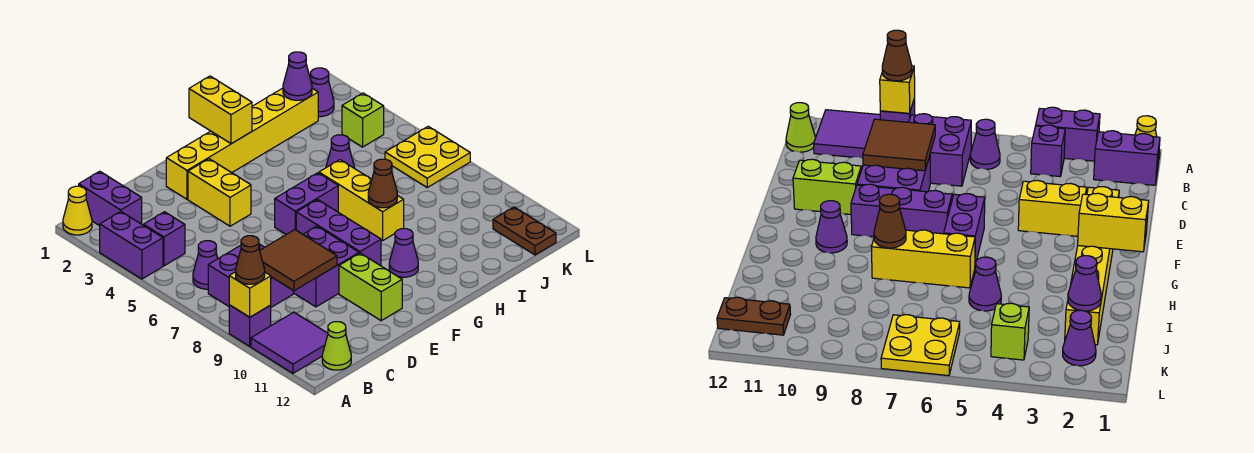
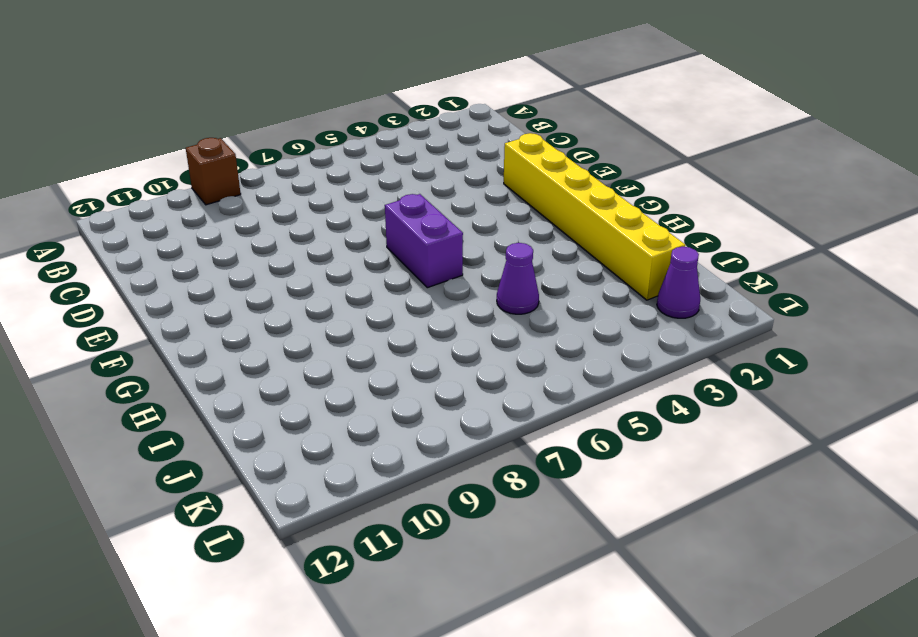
brown 1x1 brick [186,138,241,205] -> purple 1x1 brick [229,305,271,346]
none -> yellow 1x1 cone [63,186,92,235]
none -> purple 1x2 brick [100,212,163,279]
none -> purple 2x2 tile [251,312,328,373]

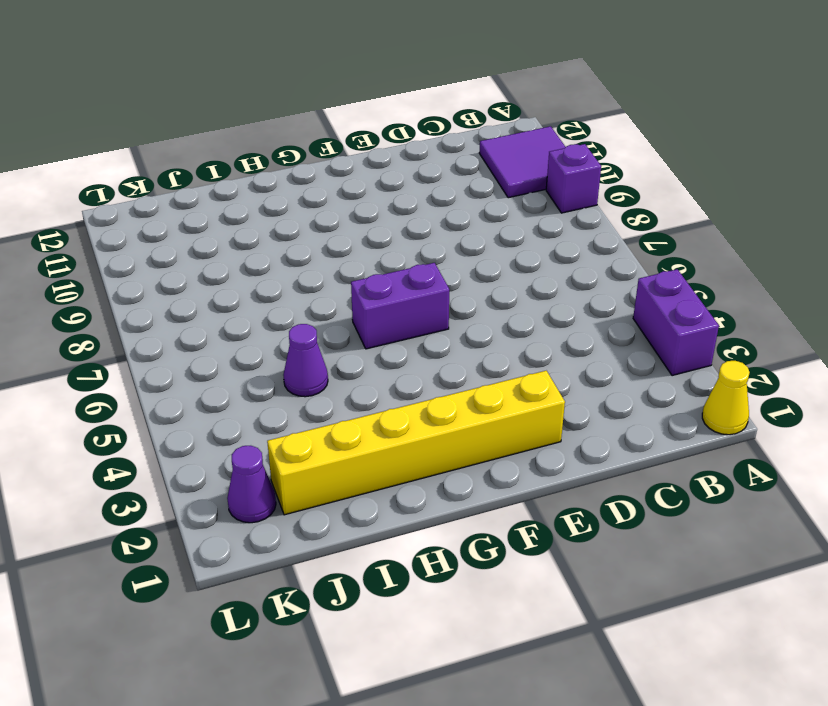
none -> purple 1x2 brick [79,171,142,226]
none -> purple 1x1 brick [143,212,185,266]
none -> purple 1x1 cone [193,241,218,289]

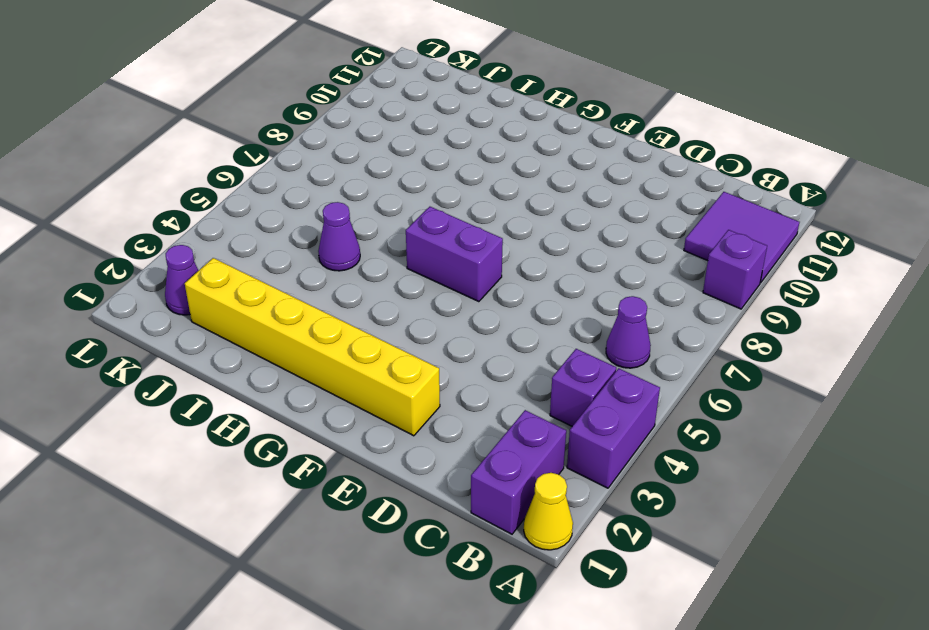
none -> purple 2x2 brick [208,244,293,307]
none -> lime 1x1 cone [322,322,351,370]
none -> purple 2x2 brick [293,226,359,307]

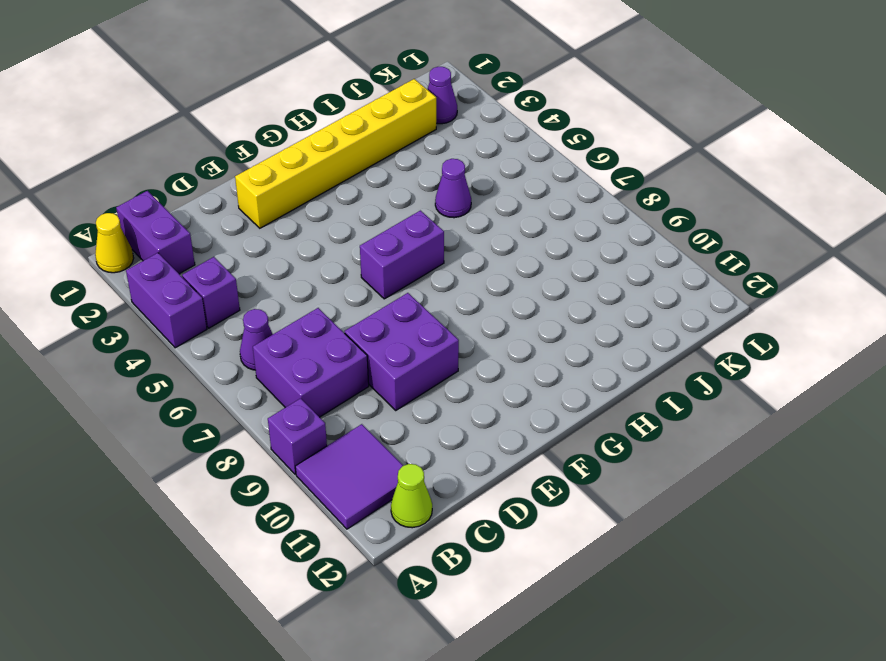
none -> yellow 1x2 brick [188,159,251,226]
none -> lime 1x2 brick [339,253,402,321]
none -> purple 1x3 brick [296,199,381,266]

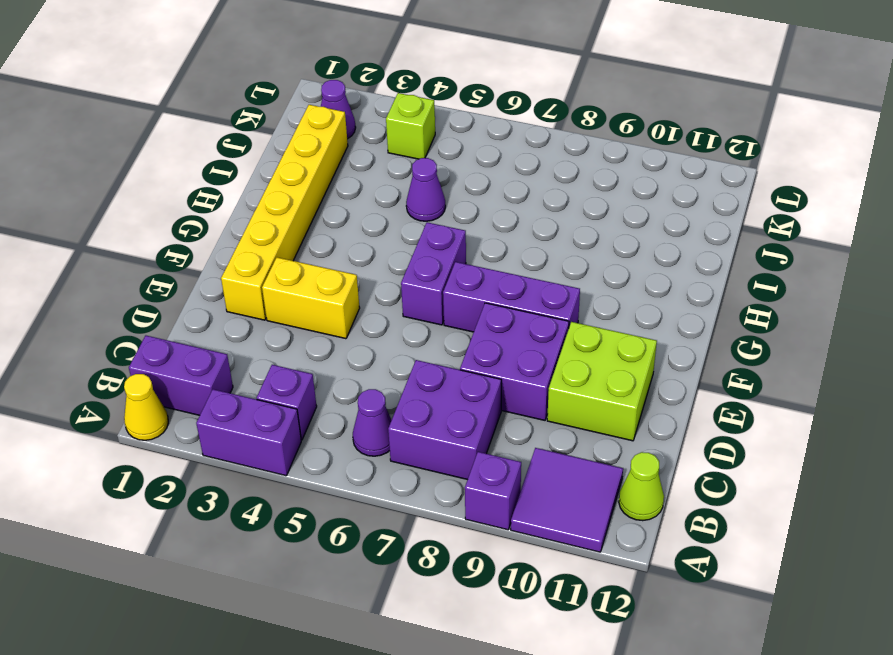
lime 2x2 brick [547,322,657,441] -> lime 1x2 brick [339,253,402,321]
none -> purple 1x1 cone [389,229,418,277]
none -> yellow 1x3 brick [319,160,404,241]
none -> yellow 2x2 plate [385,126,470,187]

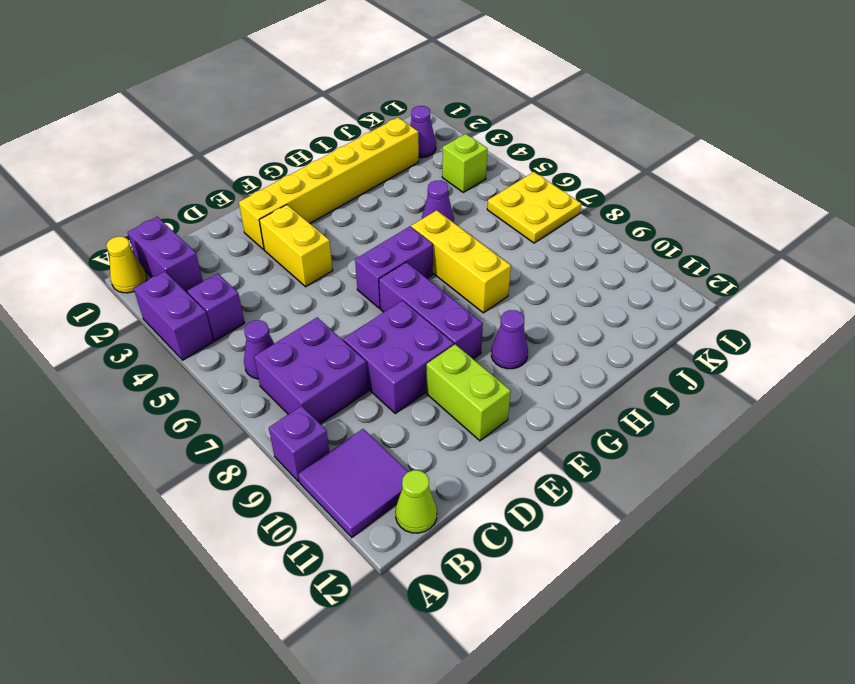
none -> brown 1x2 plate [493,207,556,255]
none -> yellow 1x1 brick [229,272,271,317]
none -> brown 2x2 tile [260,230,337,291]

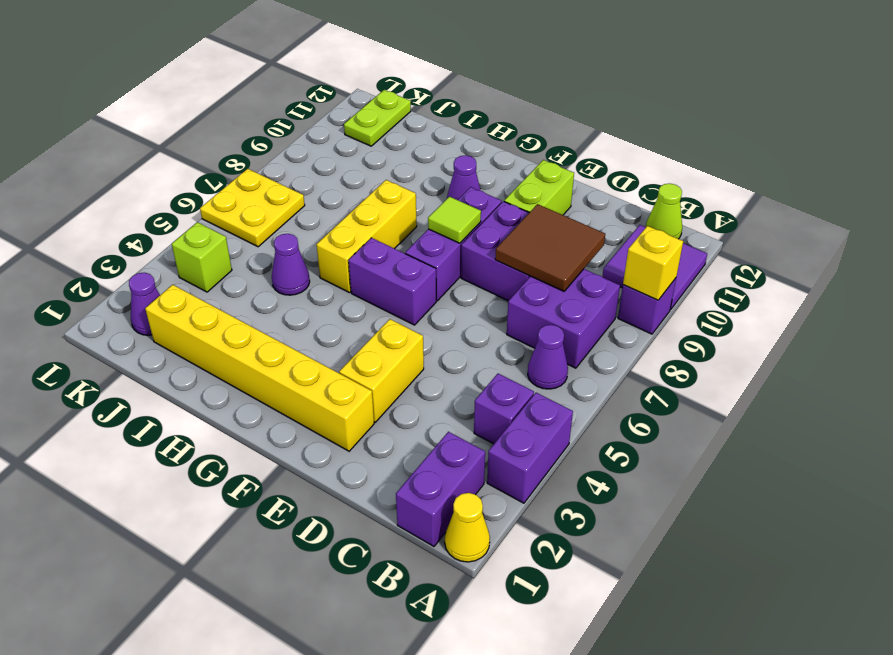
lime 1x1 tile [428,197,481,243] -> none
lime 1x2 plate [344,90,411,146] -> brown 1x2 plate [493,207,556,255]
none -> yellow 1x2 brick [189,76,252,144]
none -> brown 1x1 cone [368,159,397,208]
none -> purple 1x1 cone [283,52,312,100]

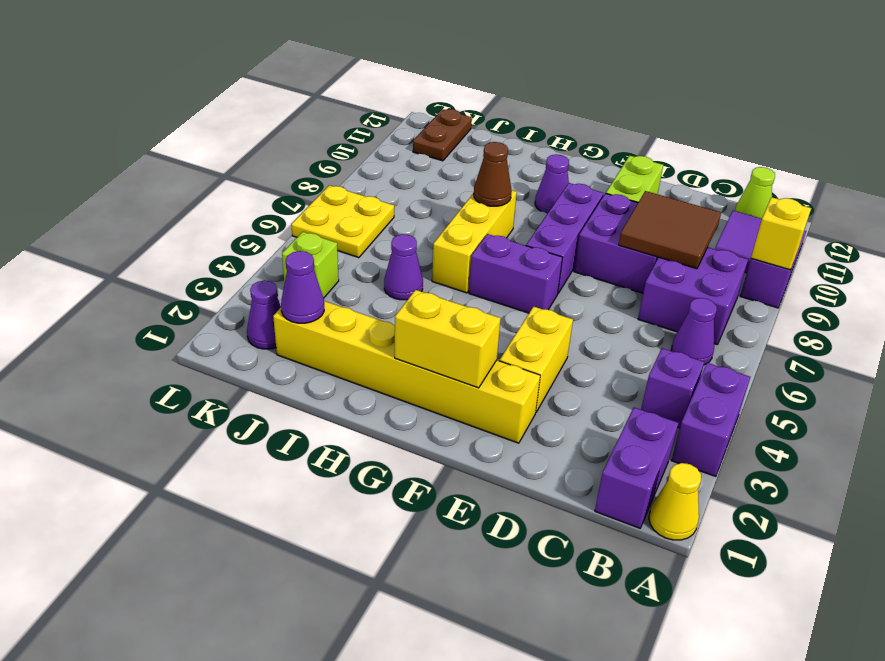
yellow 1x2 brick [395,290,501,388] -> yellow 1x2 brick turned to [189,76,252,144]
none -> brown 1x1 cone [236,236,265,284]

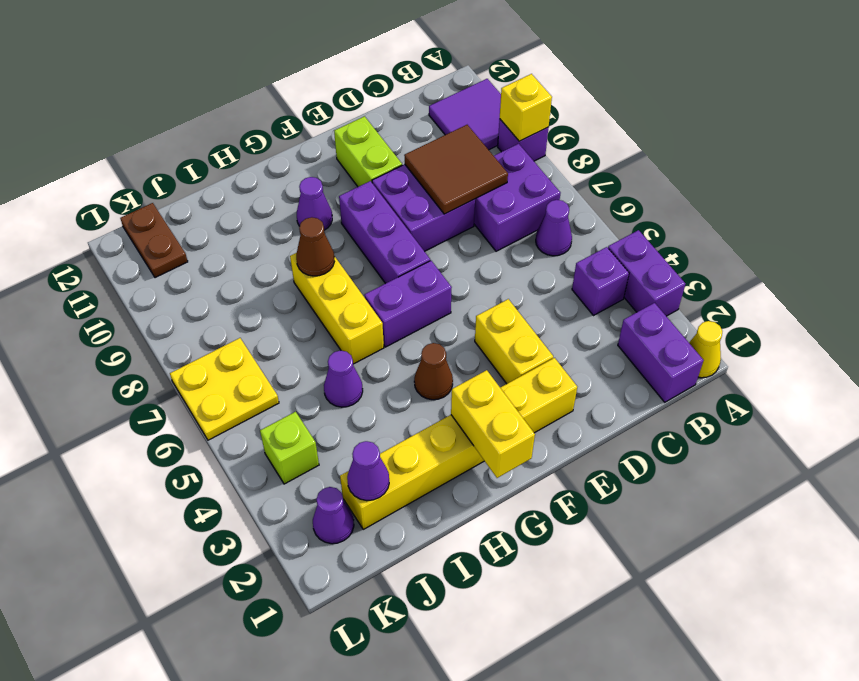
brown 1x1 cone [414,343,453,400] -> brown 1x1 cone moved to [236,236,265,284]
none -> lime 1x1 cone [322,322,351,370]

